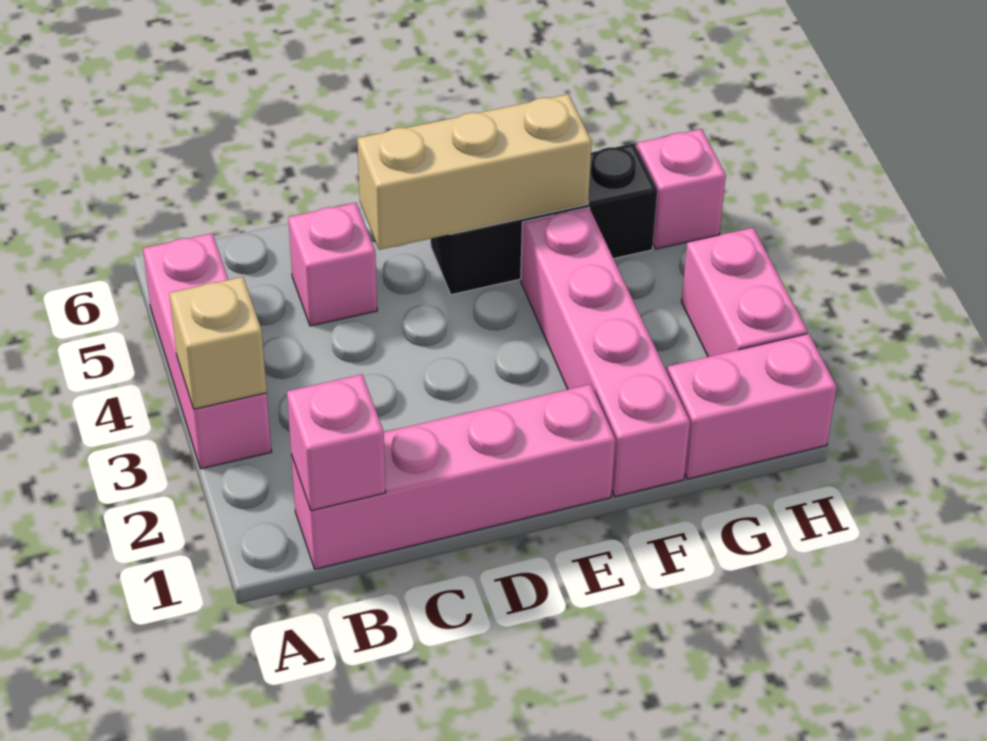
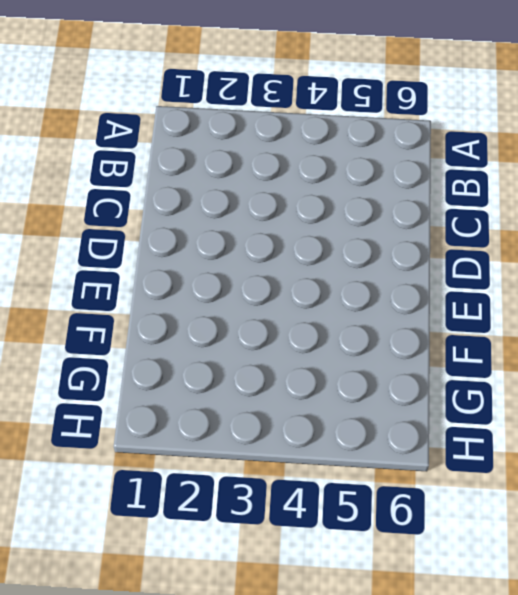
none -> pink 1x3 brick [143,233,271,469]
none -> pink 1x4 brick [291,384,615,569]

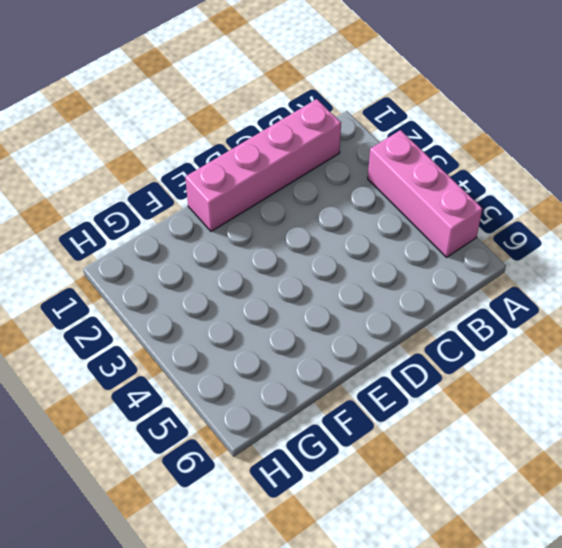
none -> pink 1x1 brick [288,203,377,326]
none -> black 1x3 brick [431,143,657,295]

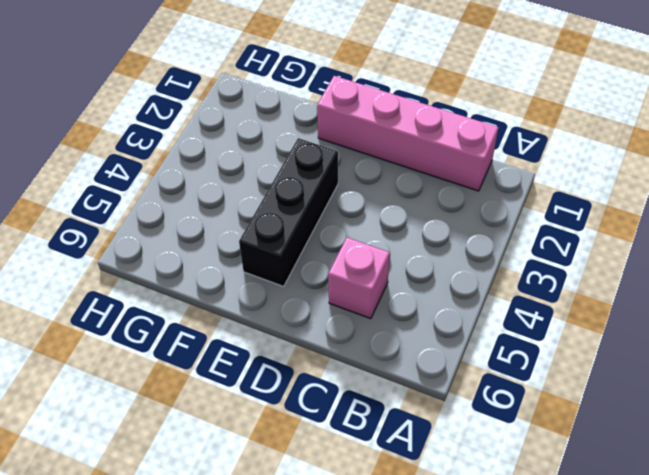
black 1x3 brick [239,138,338,286] -> black 1x3 brick turned to [431,143,657,295]
none -> pink 1x3 brick [143,233,271,469]
none -> pink 1x4 brick [521,208,690,497]

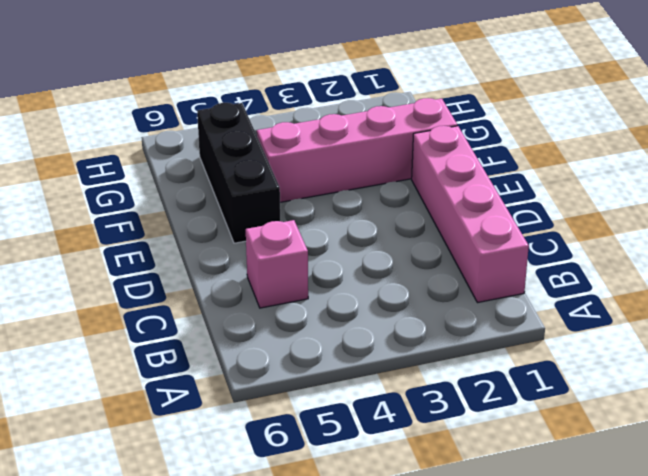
none -> pink 1x3 brick [143,233,271,469]
none -> pink 1x2 brick [667,334,837,479]

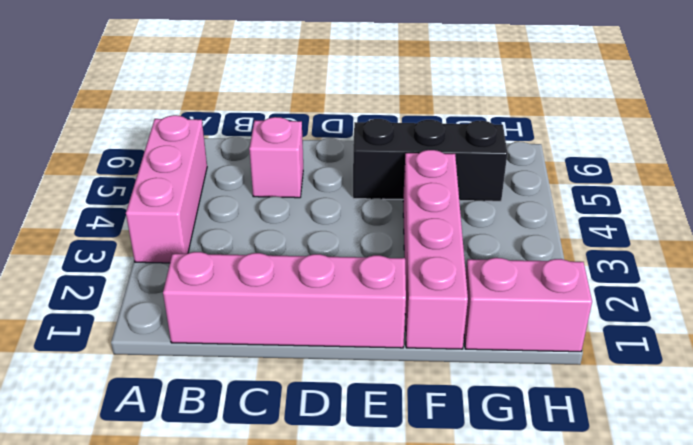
none -> pink 1x2 brick [681,228,807,357]
none -> pink 1x1 brick [637,129,726,249]

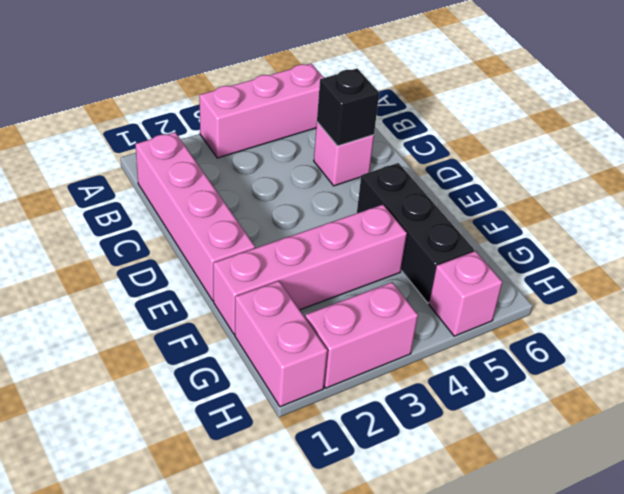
black 1x1 brick [317,69,379,146] -> none
none -> tan 1x1 brick [169,277,267,409]
none -> pink 1x1 brick [287,374,386,511]

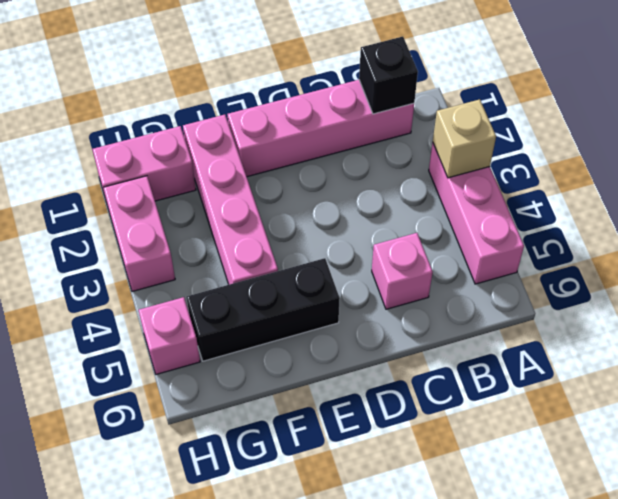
black 1x1 brick [359,37,418,114] -> pink 1x1 brick [287,374,386,511]
none -> tan 1x3 brick [357,94,592,250]

